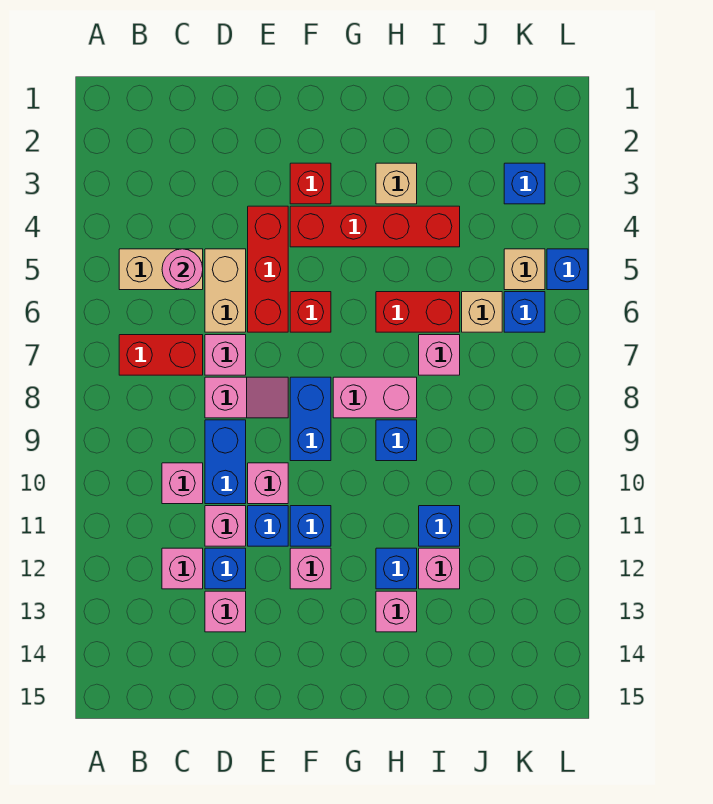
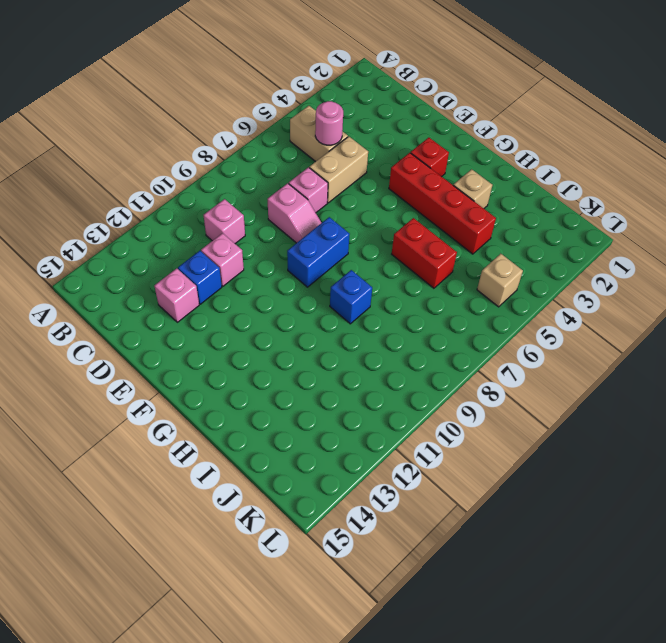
none -> red 1x2 brick [119,335,203,375]
none -> pink 1x1 brick [162,548,203,589]
none -> blue 1x2 brick [205,420,246,504]
none -> red 1x3 brick [248,206,288,332]

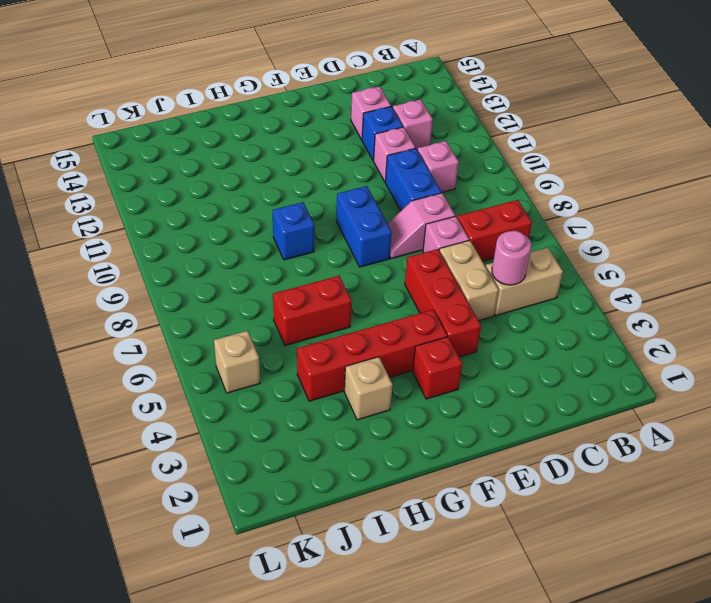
none -> pink 1x1 brick [248,463,288,504]
none -> blue 1x1 brick [248,506,288,546]
none -> red 1x1 brick [290,292,331,332]
none -> blue 1x1 brick [290,506,331,546]

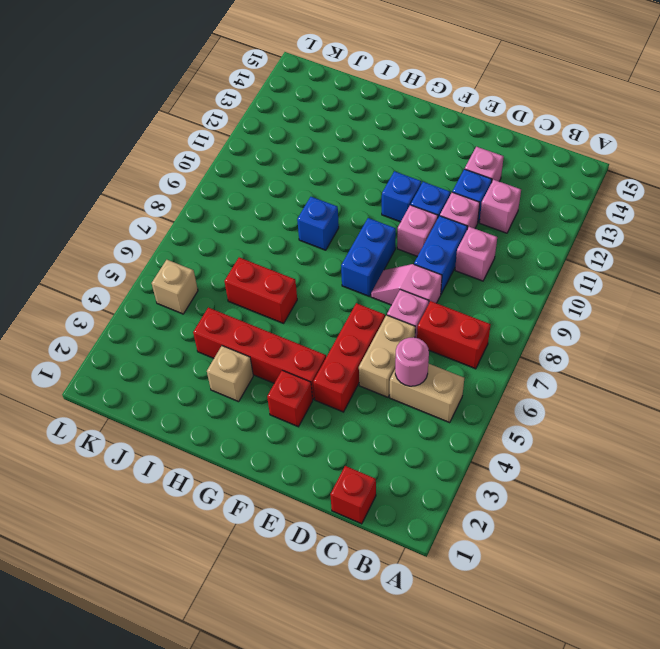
red 1x1 brick [330,466,376,524] -> red 1x1 brick moved to [290,292,331,332]
none -> pink 1x1 brick [290,548,331,589]
none -> pink 1x2 brick [333,377,417,418]
none -> blue 1x1 brick [376,548,417,589]
none -> pink 1x1 brick [376,591,417,632]

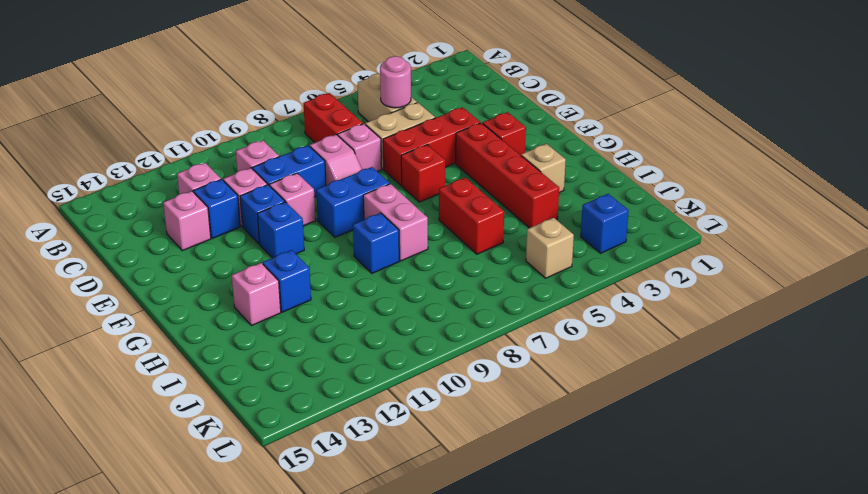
none -> pink 1x1 brick [290,548,331,589]
none -> pink 1x1 brick [419,335,460,375]
none -> blue 1x1 brick [419,506,460,546]
none -> pink 1x1 brick [419,548,460,589]

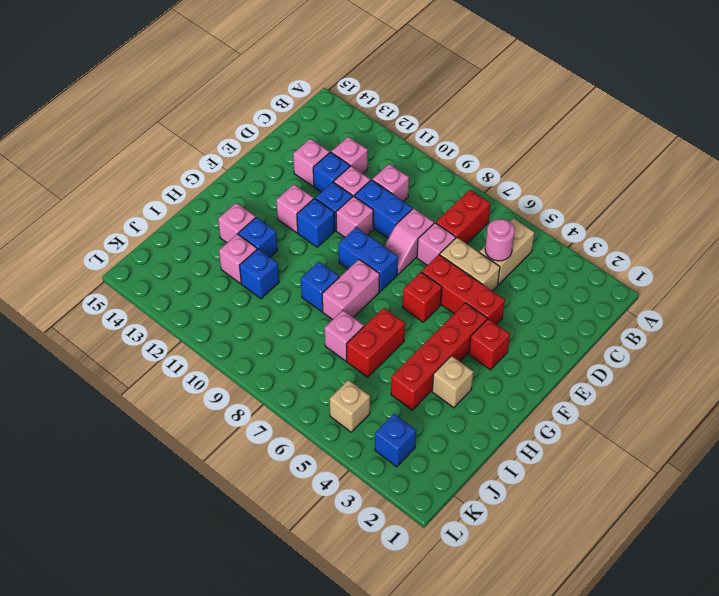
none -> tan 1x1 brick [462,292,502,332]
none -> blue 1x1 brick [504,292,545,332]
none -> blue 1x1 brick [547,249,588,290]

